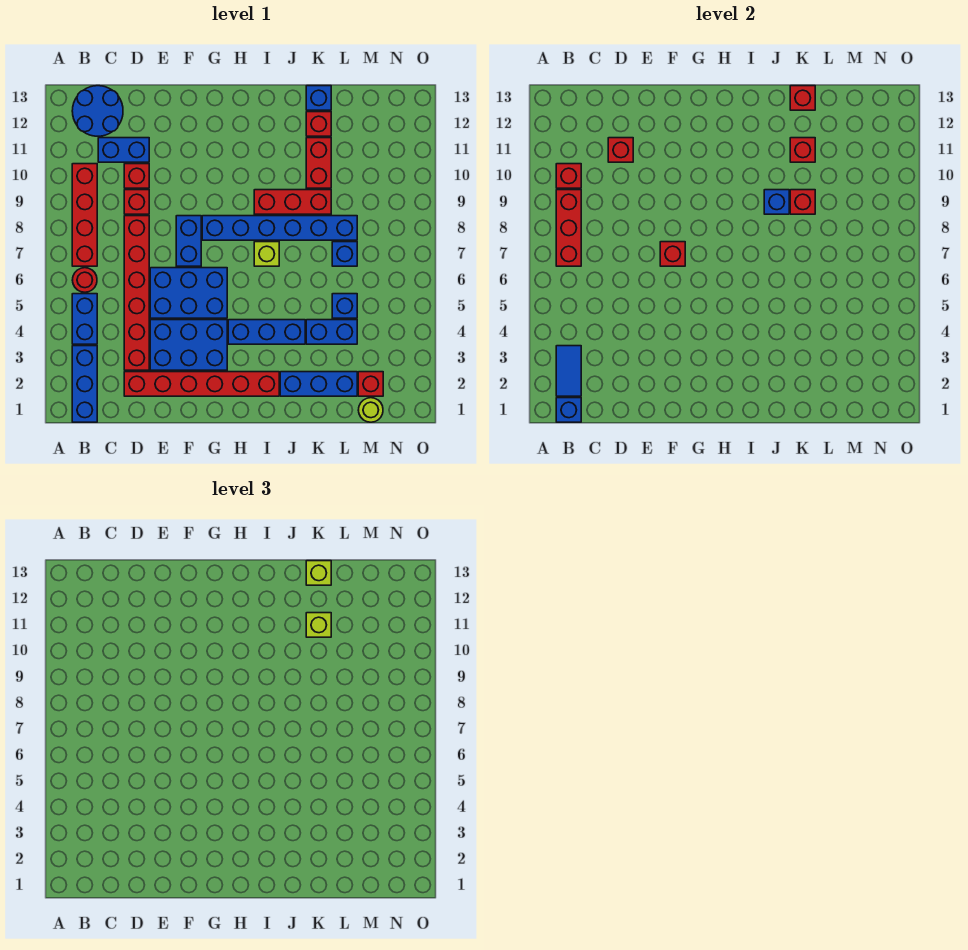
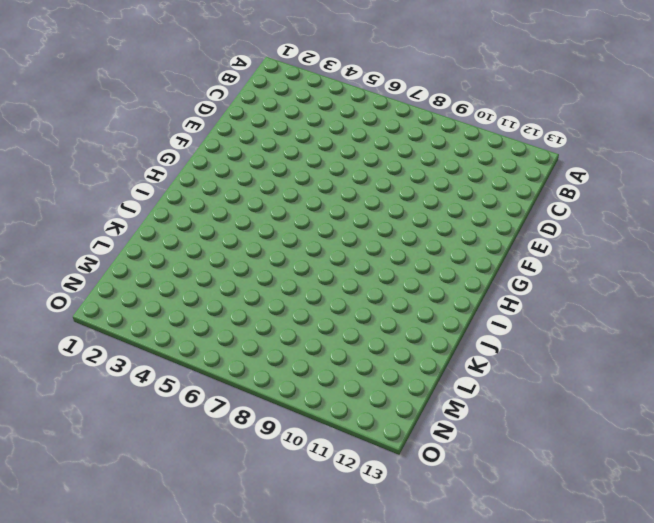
none -> blue 1x3 brick [72,346,97,422]
none -> blue 1x2 brick [72,294,97,344]
none -> red 1x1 round brick [72,268,97,292]
none -> red 1x4 brick [72,164,97,266]

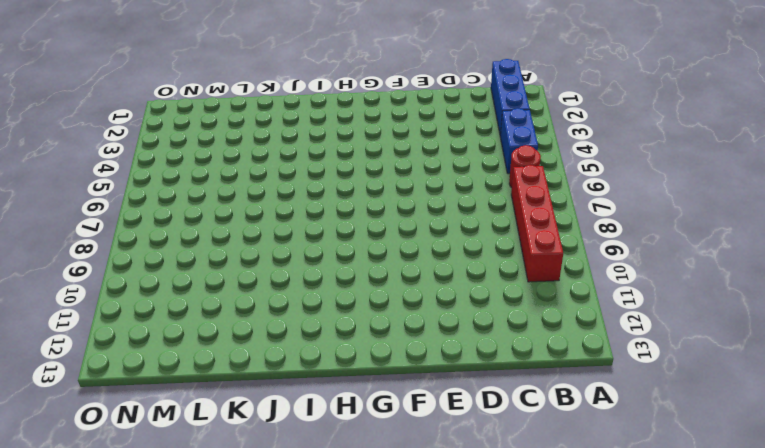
none -> blue 2x2 round brick [72,86,123,136]
none -> blue 1x2 brick [98,138,149,162]
none -> red 1x6 brick [124,372,279,396]
none -> red 1x6 brick [124,216,149,370]

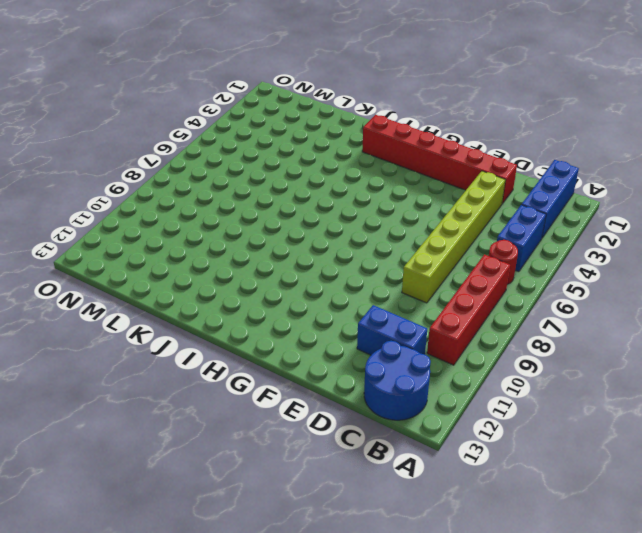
lime 1x6 brick [402,171,506,303] -> red 1x6 brick [124,216,149,370]
none -> red 1x1 brick [124,190,149,214]
none -> red 1x1 brick [124,164,149,188]
none -> blue 2x3 brick [150,320,227,370]
none -> blue 2x3 brick [150,268,227,318]

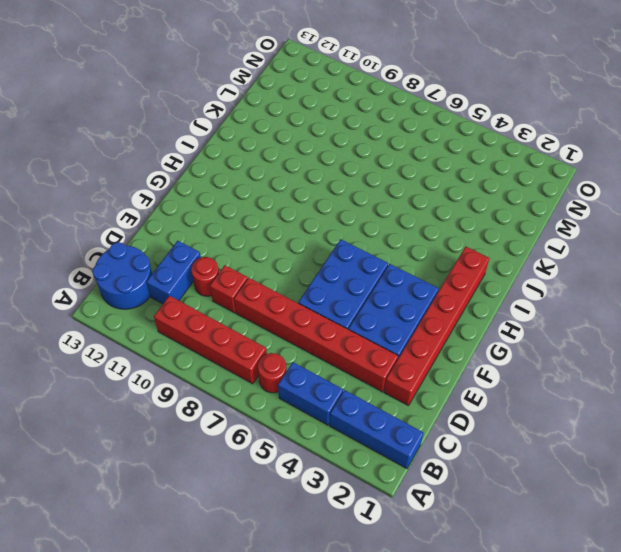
red 1x1 round brick [191,257,219,296] -> red 1x1 brick [124,164,149,188]
none -> blue 1x2 brick [176,216,201,266]
none -> blue 1x6 brick [202,216,357,240]
none -> blue 1x3 brick [228,320,305,344]
none -> lime 1x1 brick [254,242,279,266]

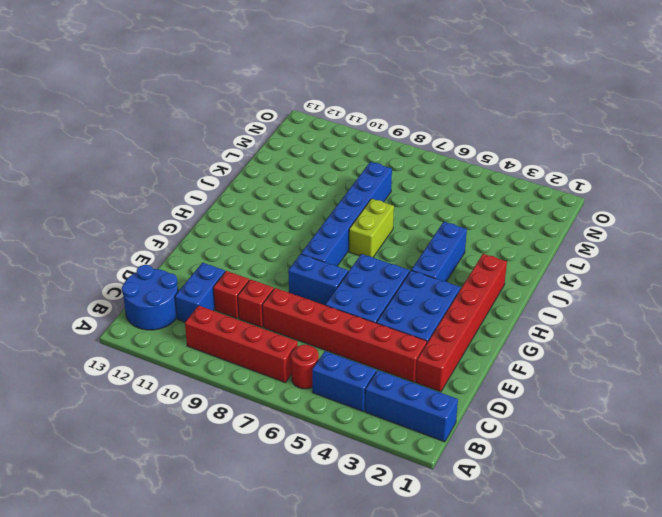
lime 1x2 brick [349,199,394,257] -> lime 1x1 brick [254,242,279,266]
none -> red 1x3 brick [254,190,331,214]
none -> blue 1x3 brick [280,372,357,396]
none -> blue 1x2 brick [306,320,357,344]
none -> red 1x2 brick [306,138,331,188]

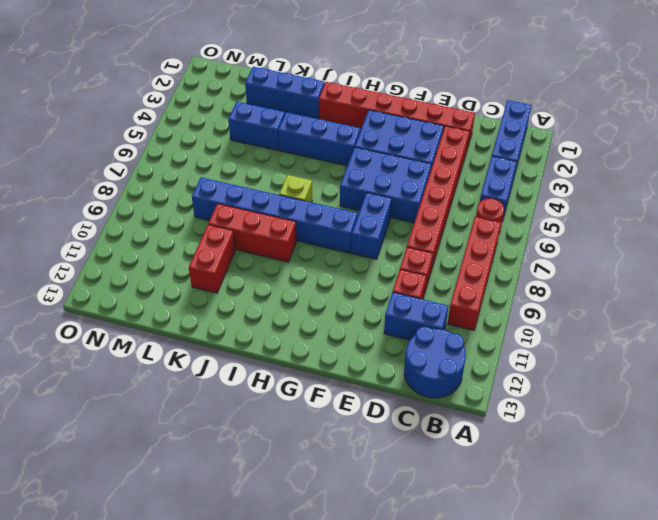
none -> red 1x1 brick [306,112,331,136]
none -> blue 1x1 brick [306,86,331,110]
none -> blue 1x1 brick [332,294,357,318]
none -> blue 1x1 brick [332,242,357,266]

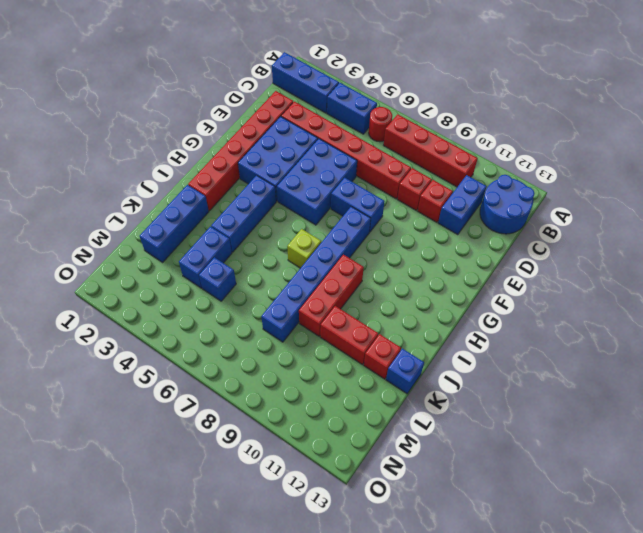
none -> blue 1x1 brick [332,242,357,266]
none -> lime 1x1 round brick [358,398,383,422]
none -> red 1x1 brick [358,372,383,396]
none -> blue 1x1 brick [556,398,581,422]

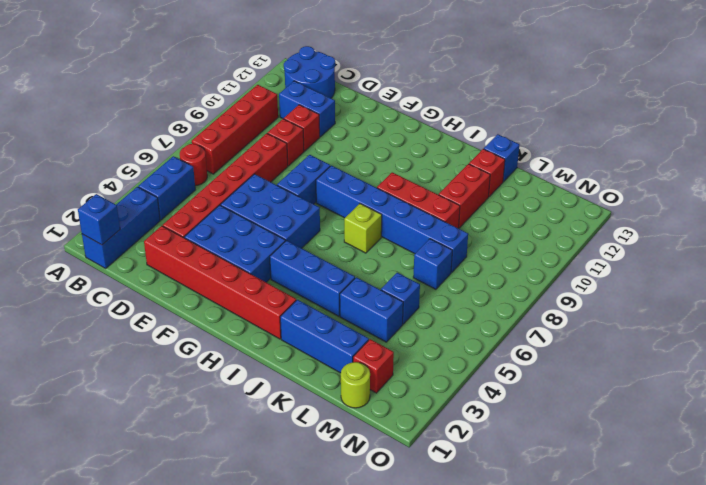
none -> blue 1x2 tile [556,346,581,396]
none -> red 1x3 brick [556,190,581,266]
none -> red 1x1 brick [556,164,581,188]
none -> red 1x1 brick [608,138,633,162]

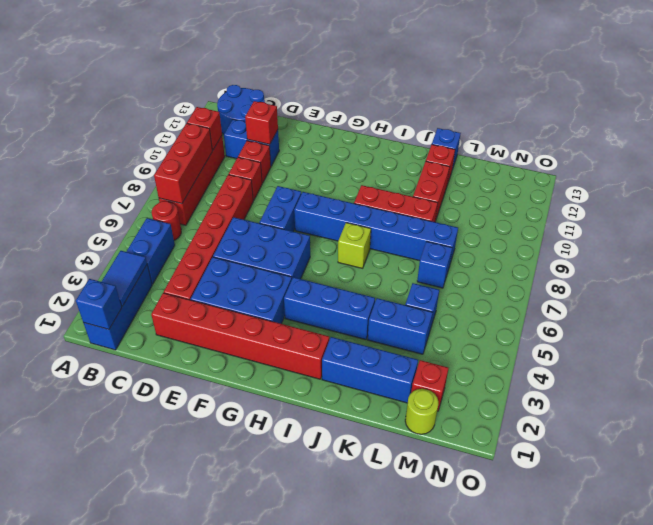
none -> red 1x1 brick [660,242,685,266]
none -> blue 1x1 brick [764,190,789,214]
none -> red 1x1 brick [790,190,815,214]
none -> red 1x1 brick [790,138,815,162]

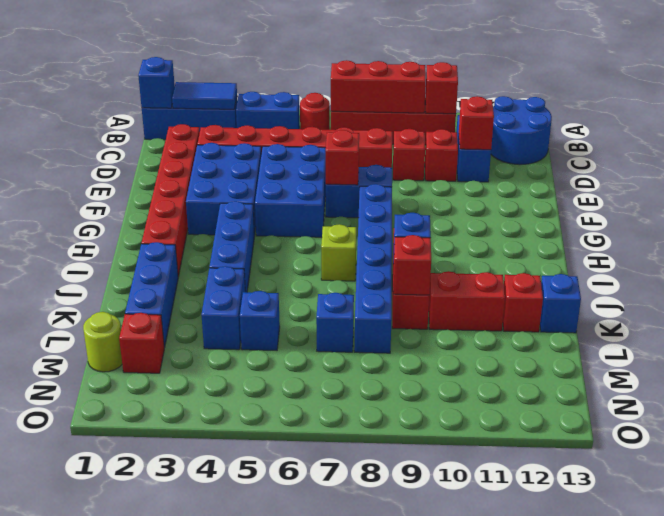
none -> red 1x1 brick [790,138,815,162]
none -> red 1x1 brick [790,86,815,110]
none -> lime 1x1 brick [306,613,331,637]
none -> lime 1x1 brick [306,561,331,585]

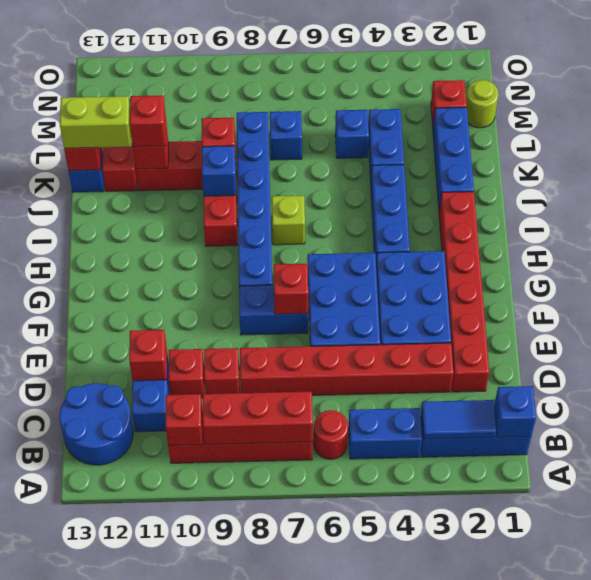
red 1x1 brick [130,95,166,147] -> lime 1x1 brick [306,613,331,637]
lime 1x2 brick [60,96,132,148] -> lime 1x1 brick [306,561,331,585]

